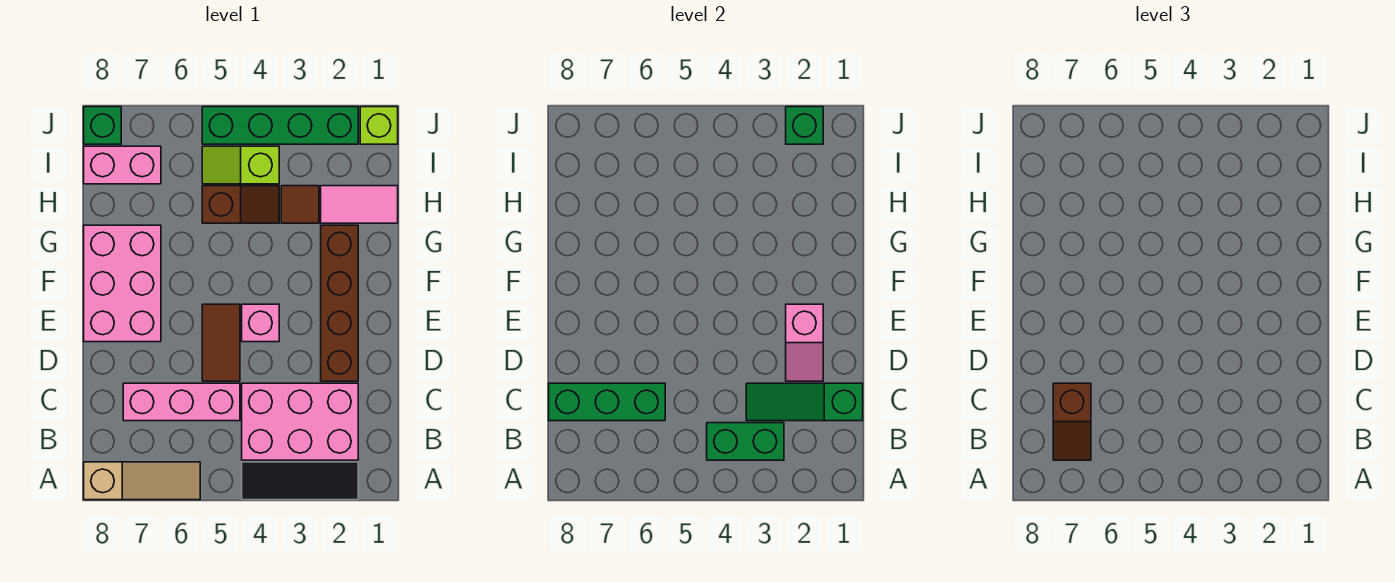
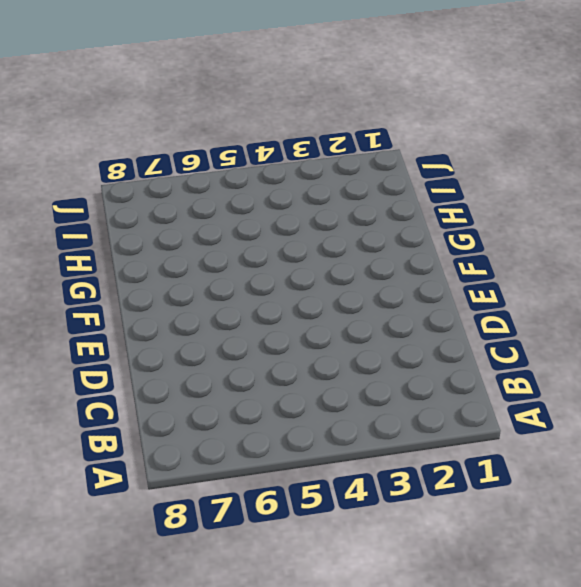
none -> black 1x3 tile [242,462,358,500]
none -> tan 1x3 slope [84,462,200,500]
none -> pink 2x3 brick [242,383,358,460]

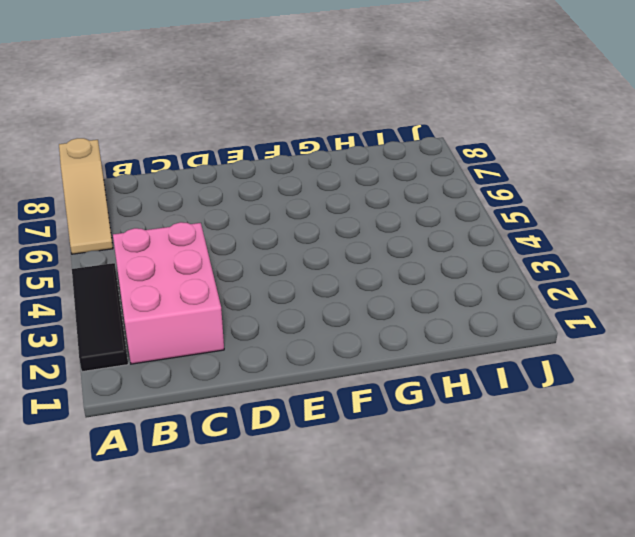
none -> pink 1x3 brick [123,383,240,421]
none -> brown 1x4 brick [321,225,358,381]
none -> brown 1x2 tile [202,304,240,381]

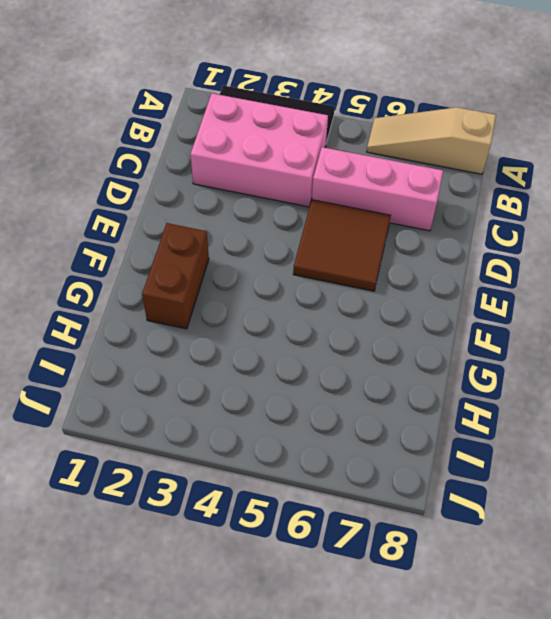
brown 2x2 tile [293,200,391,291] -> brown 1x2 tile [202,304,240,381]
brown 1x2 brick [142,223,209,329] -> brown 1x4 brick [321,225,358,381]
none -> pink 1x1 brick [242,304,279,342]
none -> pink 2x3 brick [84,225,161,342]
none -> pink 1x2 tile [321,186,398,223]

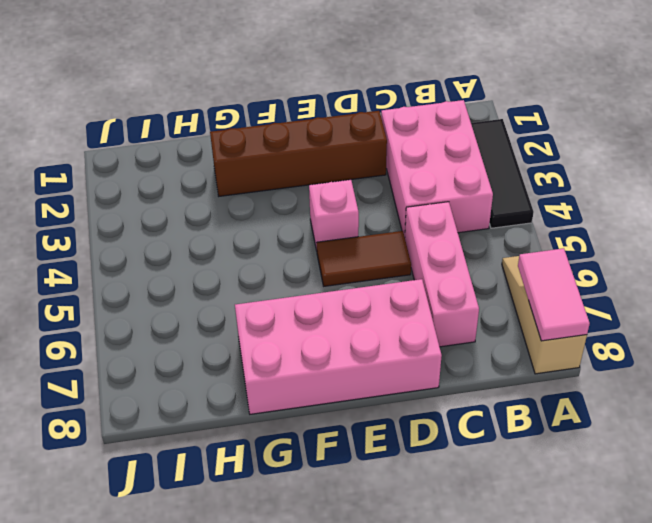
pink 1x2 tile [518,248,590,341] -> pink 1x2 tile moved to [321,186,398,223]
pink 2x4 brick [235,279,442,414] -> pink 2x3 brick [84,225,161,342]
none -> brown 1x1 tile [281,186,319,223]
none -> brown 1x2 slope [202,186,279,223]
none -> lime 1x2 slope [202,146,279,184]

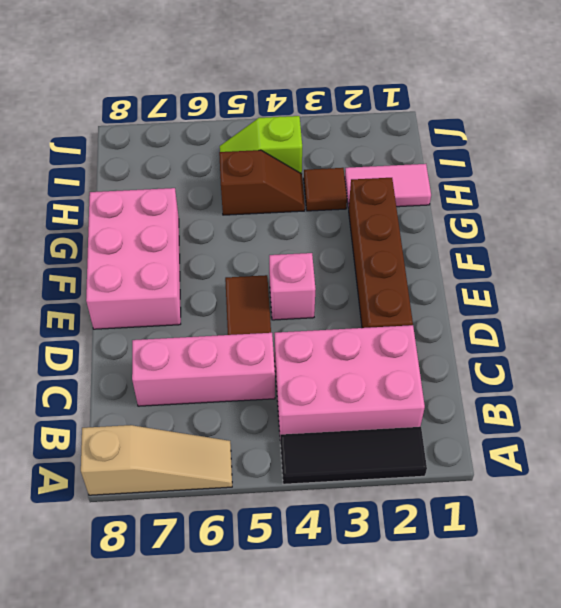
none -> pink 1x2 brick [84,146,161,184]
none -> lime 1x1 brick [360,107,398,144]
none -> green 1x4 brick [202,107,358,144]

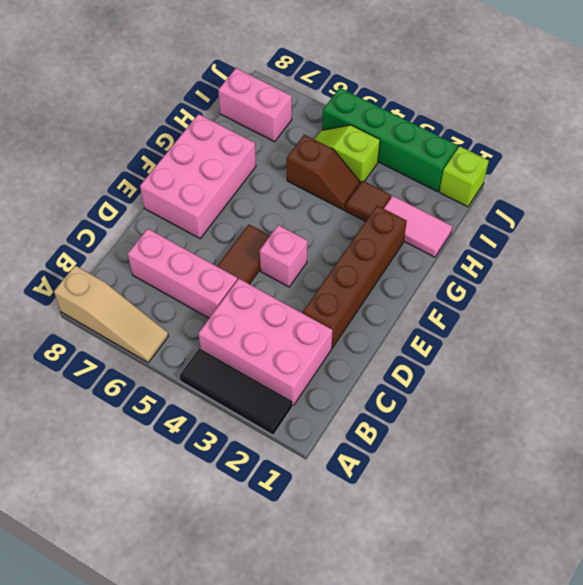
none -> green 1x1 brick [84,107,121,144]
none -> green 1x2 brick [707,423,784,460]
none -> green 1x3 slope [746,383,863,421]

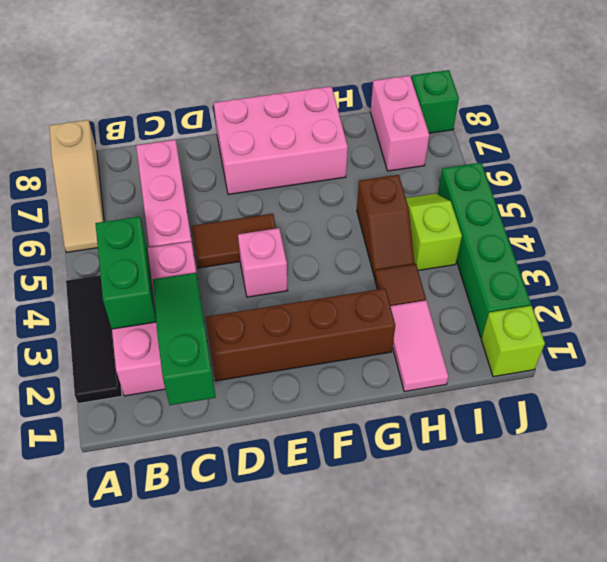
none -> green 1x3 brick [549,383,665,421]
none -> pink 1x2 slope [786,304,823,381]
none -> green 1x1 brick [786,107,823,144]

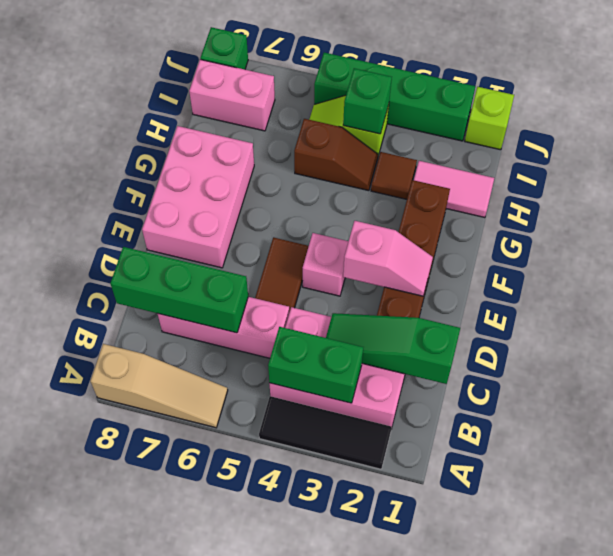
pink 1x2 slope [343,221,433,296] -> pink 1x2 slope turned to [786,304,823,381]
green 1x1 brick [343,68,392,134] -> green 1x1 brick moved to [786,107,823,144]
none -> brown 1x2 slope [1053,383,1091,460]

